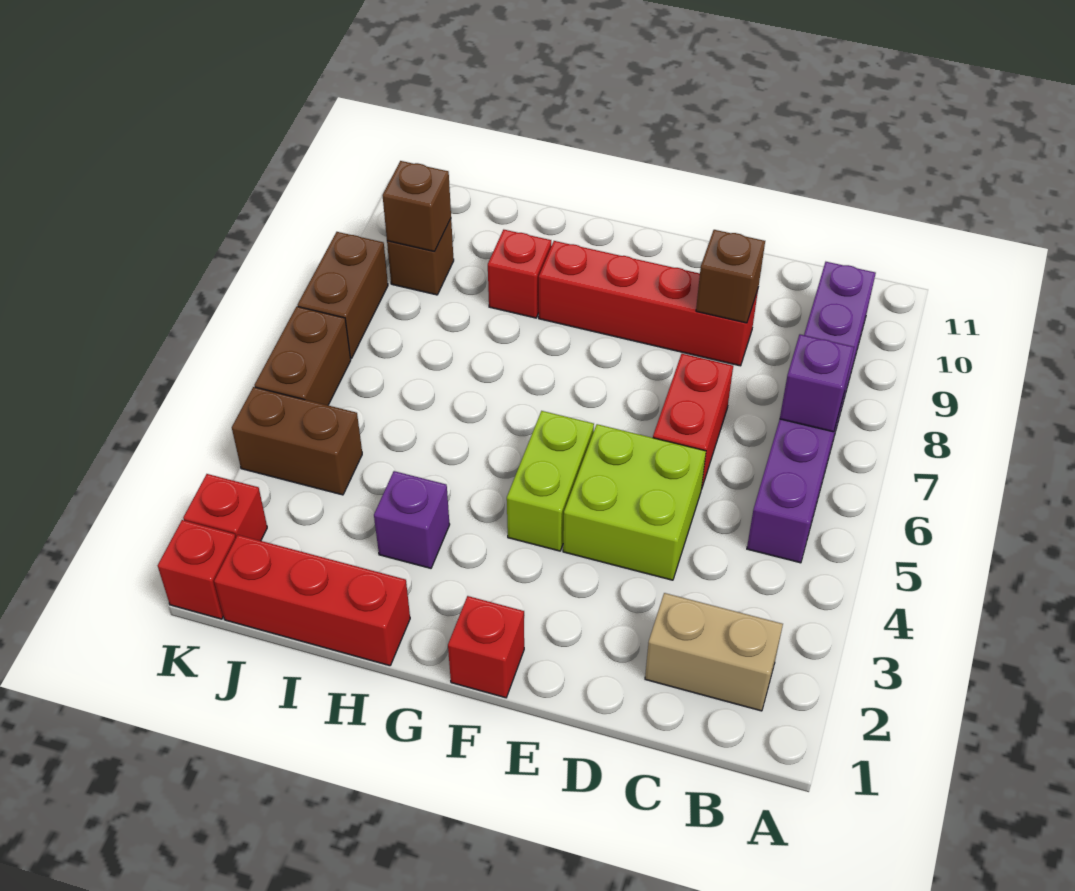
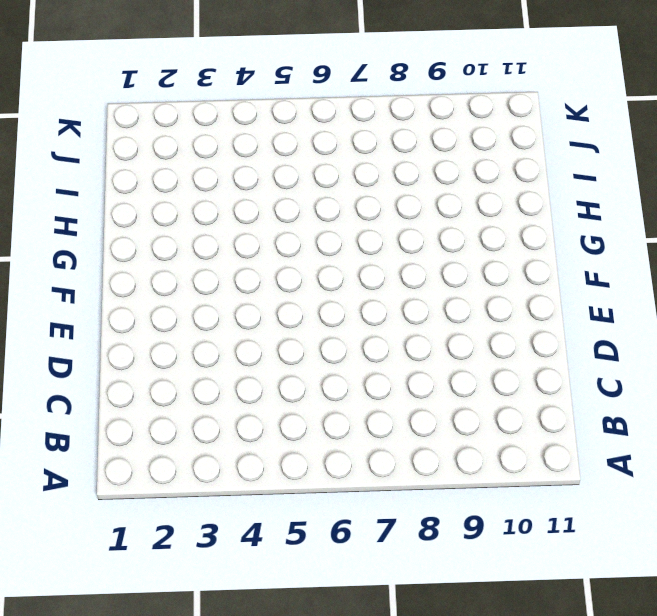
none -> tan 1x2 brick [645,593,783,711]
none -> purple 1x6 brick [747,262,876,563]
none -> lime 2x2 brick [563,424,706,580]

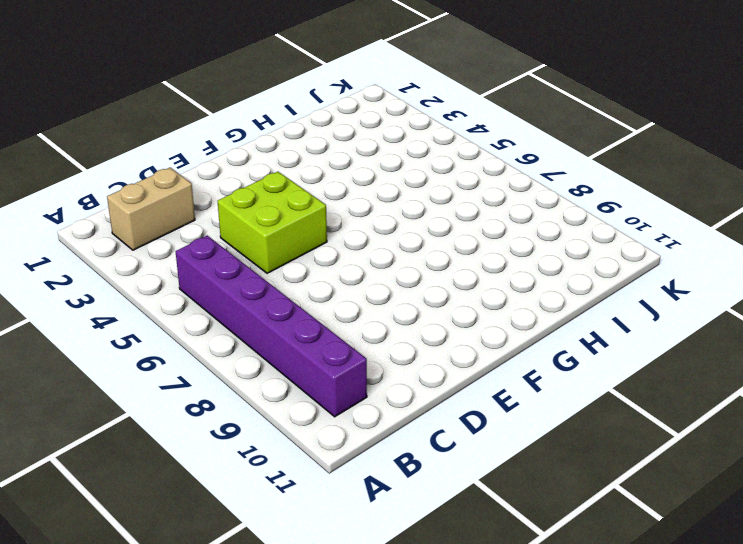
none -> red 1x2 brick [653,354,733,489]
none -> red 1x4 brick [539,241,758,366]
none -> red 1x1 brick [448,596,524,698]

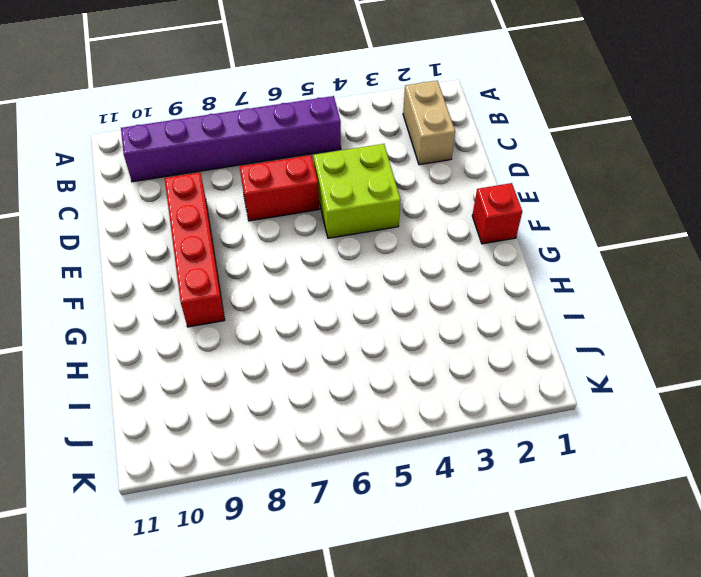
none -> lime 1x2 brick [507,411,594,551]
none -> red 1x3 brick [214,535,410,666]
none -> purple 1x1 brick [374,471,450,568]

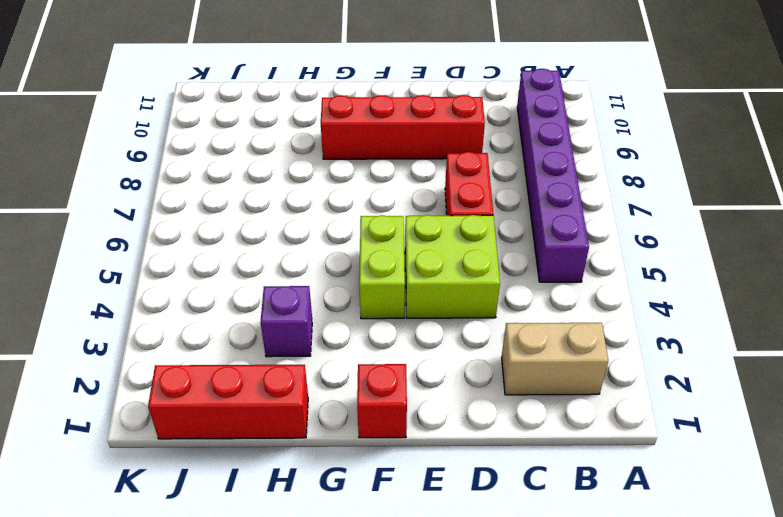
none -> red 1x1 brick [488,230,551,318]
none -> brown 1x2 brick [232,387,362,495]
none -> brown 1x1 brick [387,219,454,295]

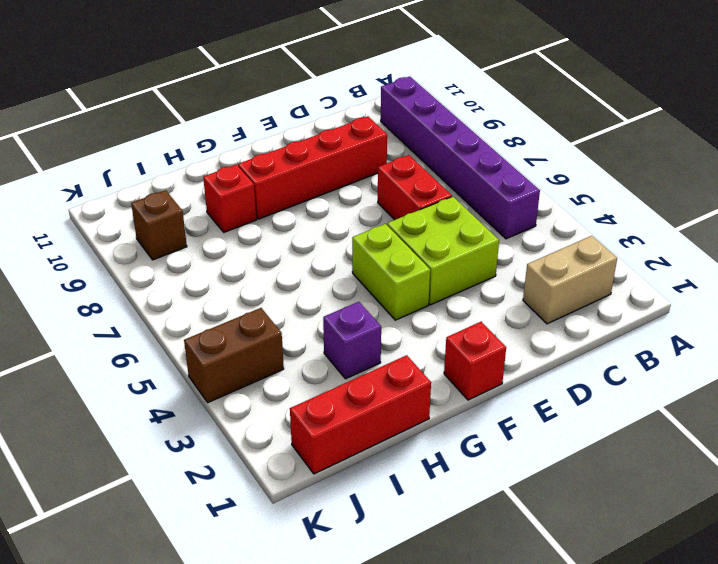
none -> red 1x1 brick [158,520,236,619]
none -> red 1x1 brick [183,474,267,541]
none -> brown 1x2 brick [255,307,351,405]

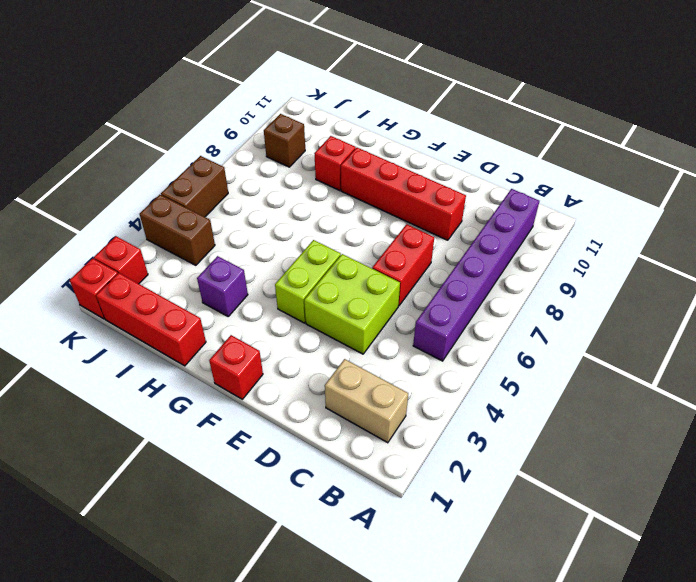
none -> brown 1x2 brick [298,232,388,358]
none -> purple 1x1 brick [780,334,854,432]
none -> brown 1x1 brick [696,230,765,323]

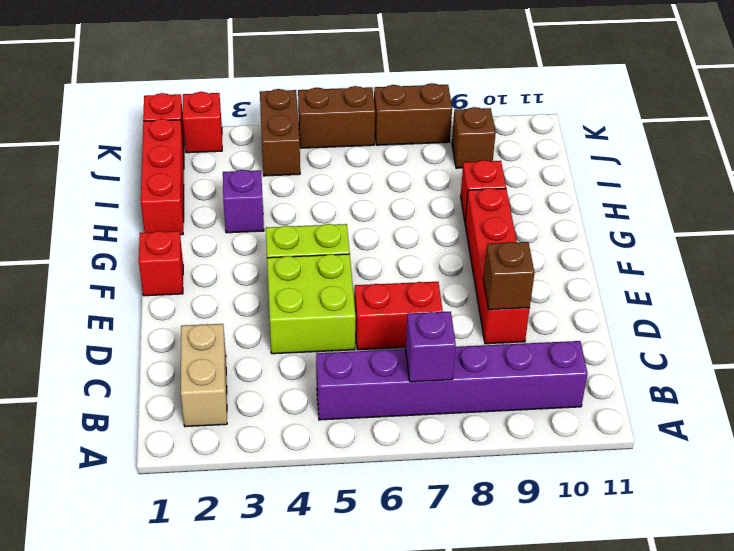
none -> brown 1x1 brick [382,161,451,252]

